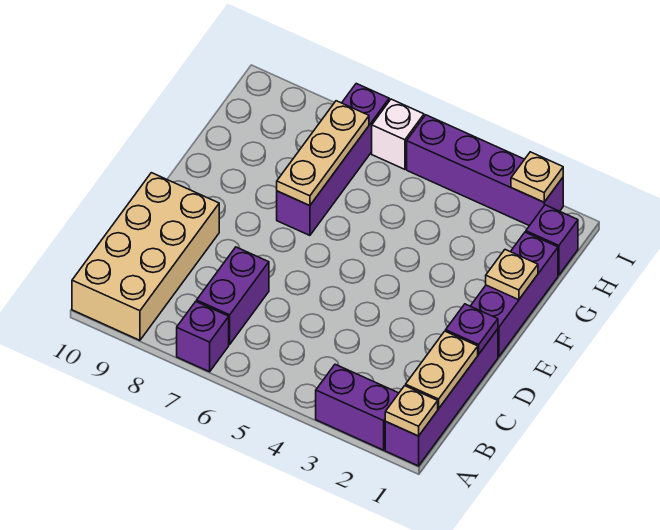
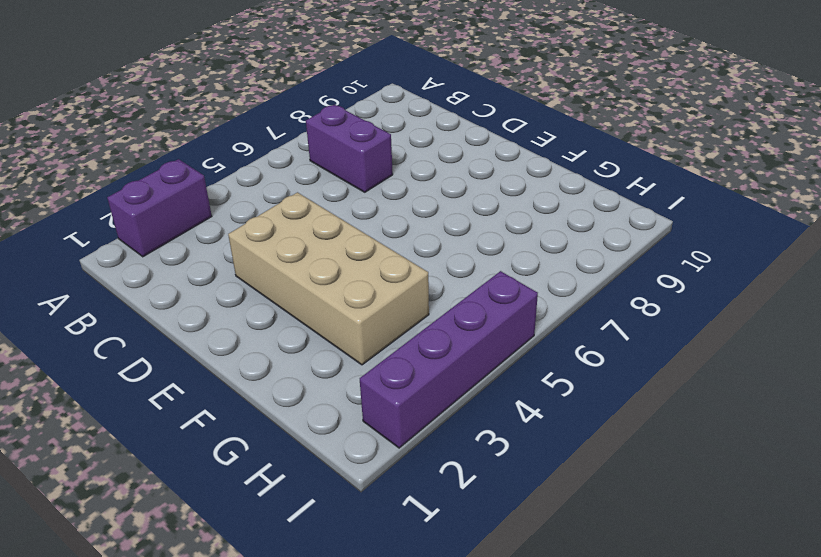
tan 2x4 brick [228,192,429,365] -> tan 2x4 brick moved to [72,173,219,340]
none -> purple 1x4 brick [385,329,498,466]
none -> purple 1x1 brick [177,302,229,372]
none -> purple 1x3 brick [471,232,558,357]

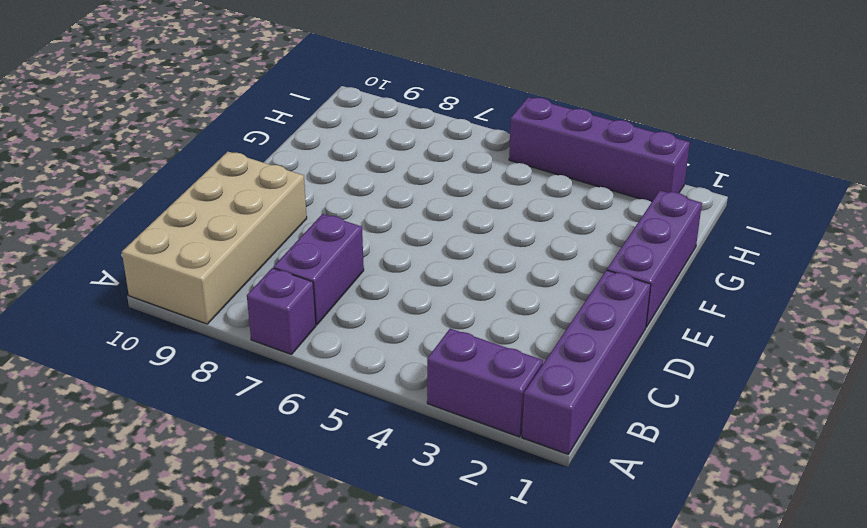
none -> purple 1x4 brick [277,84,389,235]
none -> purple 1x1 brick [526,205,578,275]
none -> white 1x1 brick [372,99,424,169]

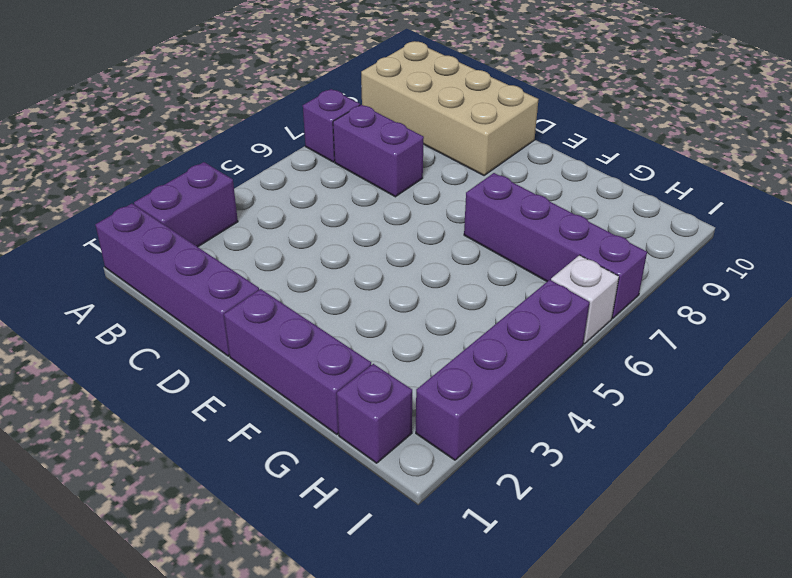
none -> tan 1x1 plate [385,386,438,436]
none -> tan 1x2 plate [406,331,478,409]
none -> purple 1x1 plate [446,304,498,354]

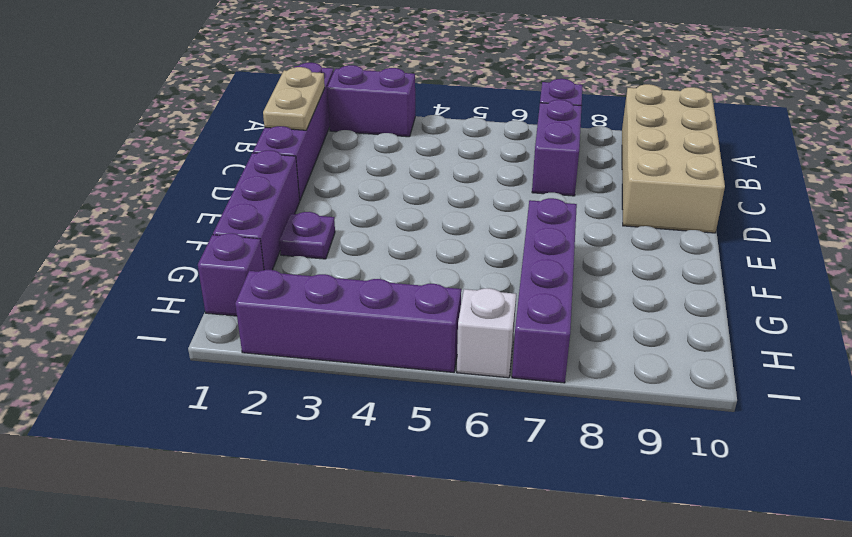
purple 1x1 plate [279,212,335,259] -> purple 1x1 plate moved to [446,304,498,354]
none -> tan 1x1 plate [385,386,438,436]
none -> tan 1x1 plate [486,250,538,300]
none -> tan 1x3 plate [277,101,369,206]

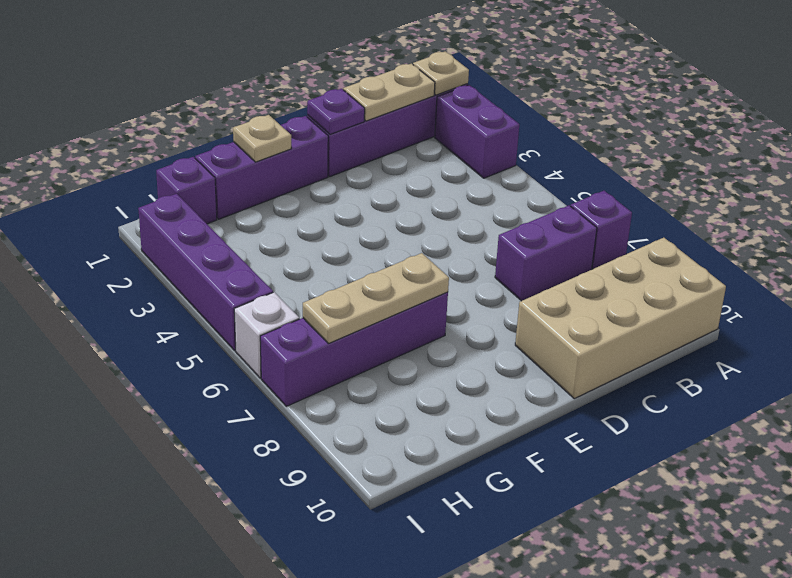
none -> tan 1x1 plate [511,152,563,202]

